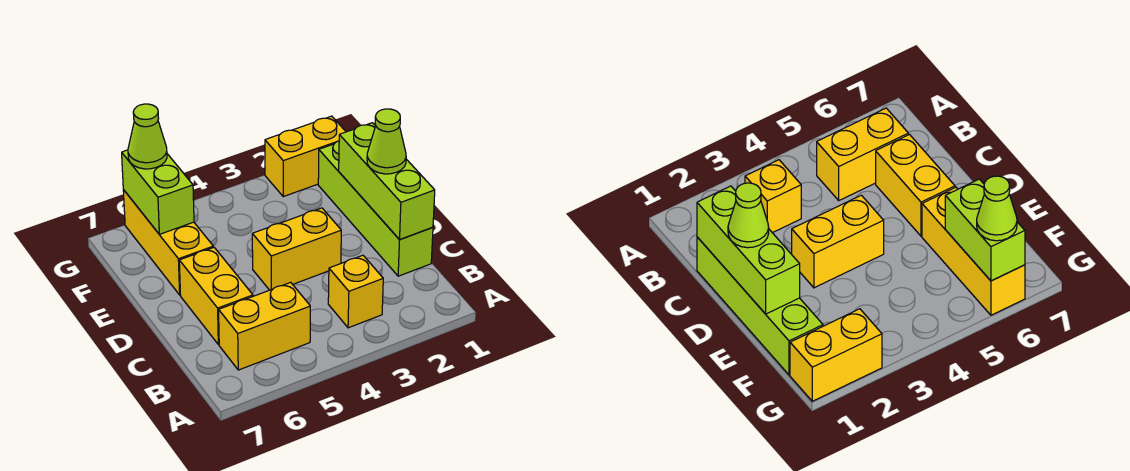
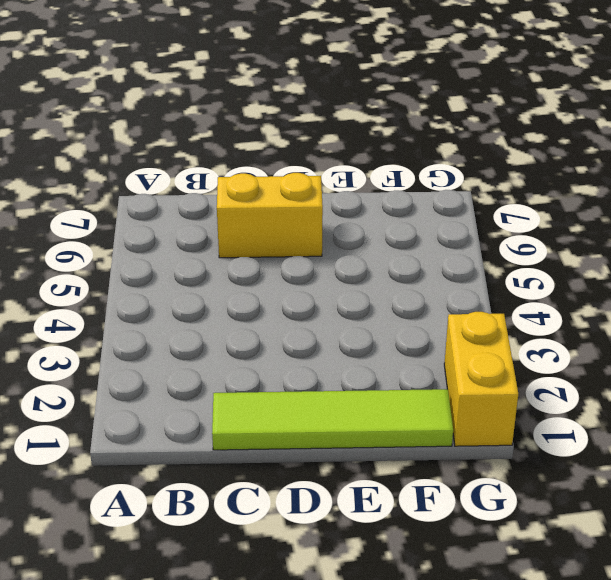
lime 1x4 tile [212,389,453,450] -> lime 1x4 brick [318,141,433,276]
none -> yellow 1x1 brick [328,255,383,328]
none -> yellow 1x2 brick [219,282,310,370]

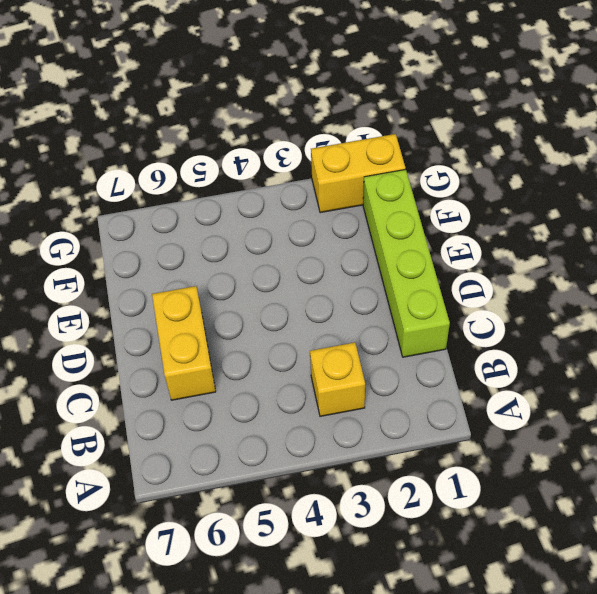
none -> yellow 1x2 brick [219,282,310,370]
none -> yellow 1x2 brick [252,208,341,290]

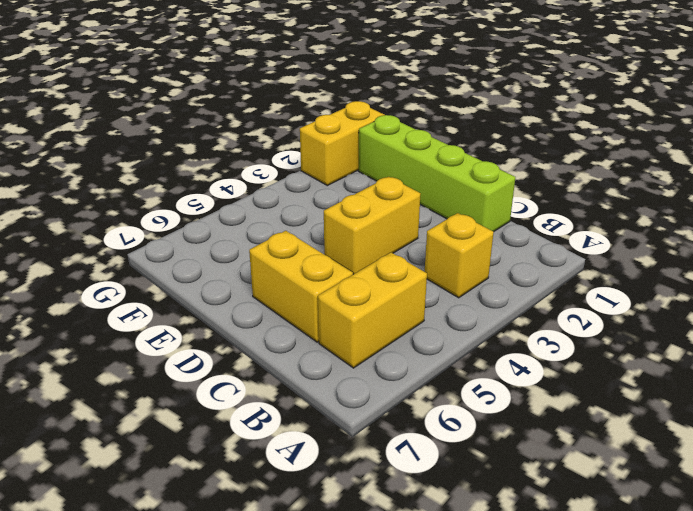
none -> yellow 1x3 brick [123,190,213,295]
none -> lime 1x3 brick [339,123,435,240]

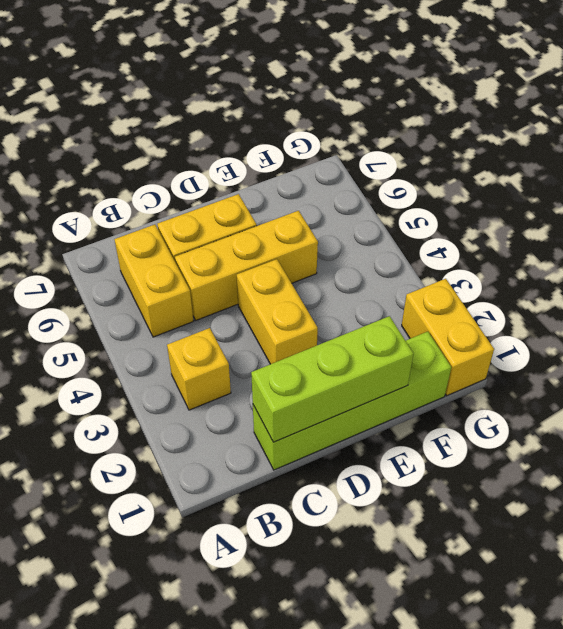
yellow 1x3 brick [175,211,318,320] -> yellow 1x3 brick moved to [123,190,213,295]
none -> lime 1x2 brick [122,150,194,234]
none -> lime 1x1 cone [367,109,406,174]

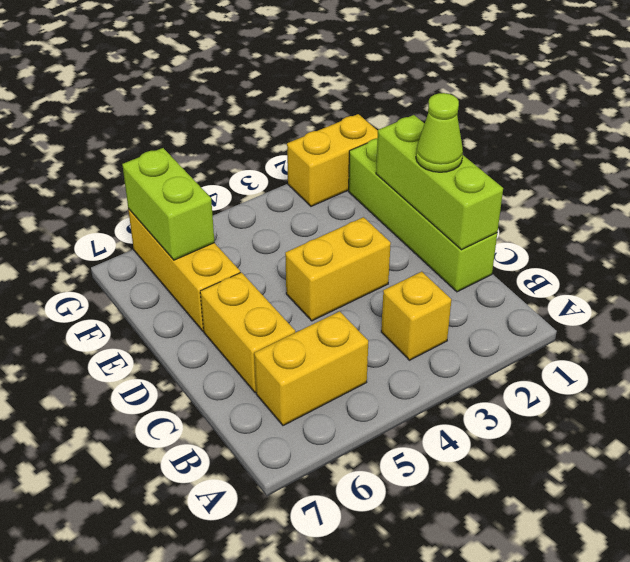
none -> lime 1x1 cone [128,104,167,169]

